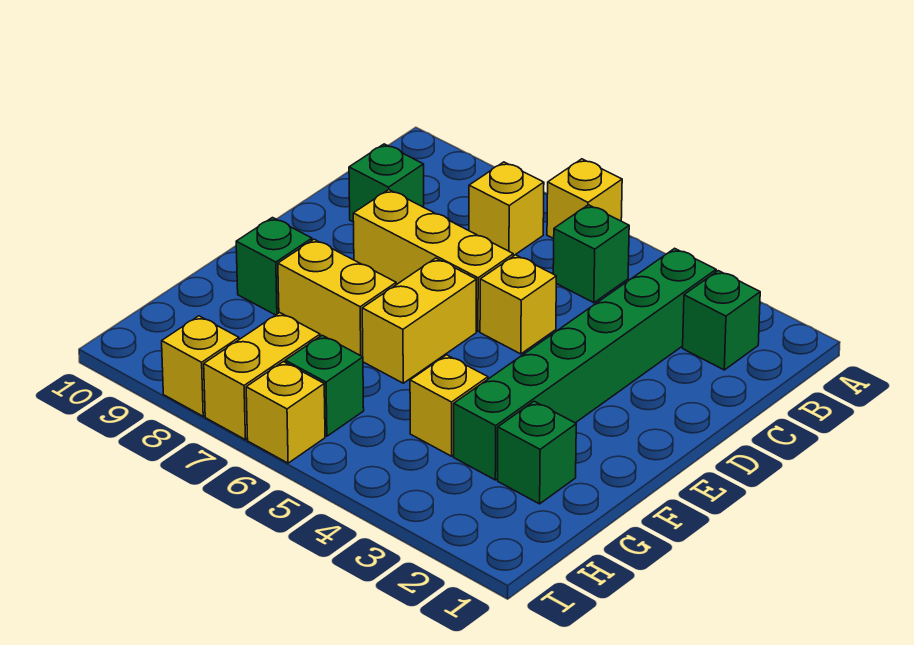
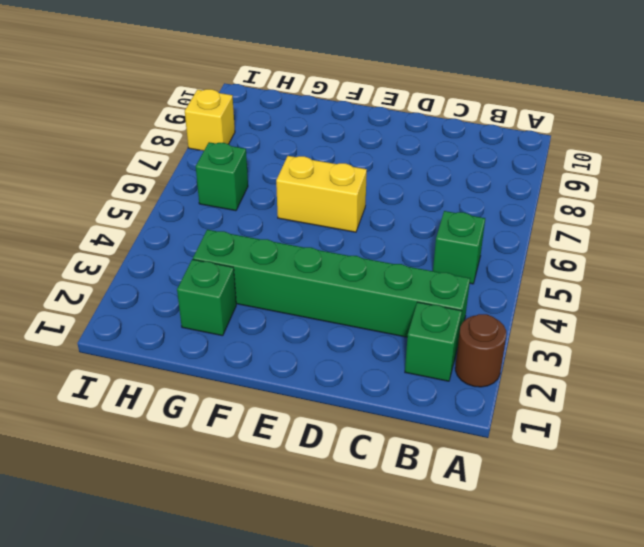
brown 1x1 round brick [455,314,506,387] -> none
none -> yellow 1x1 brick [547,159,622,239]
none -> yellow 1x1 brick [469,162,544,256]
none -> green 1x1 brick [349,144,424,222]

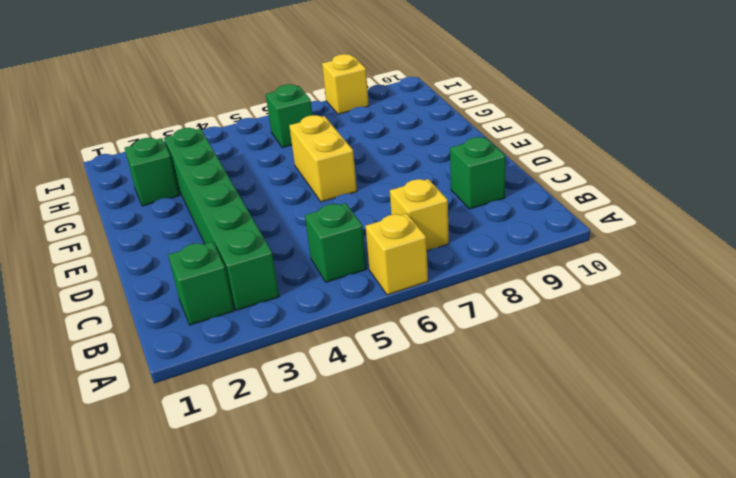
none -> yellow 1x1 brick [480,255,556,354]
none -> yellow 1x3 brick [353,190,513,331]
none -> yellow 1x2 brick [278,239,396,357]

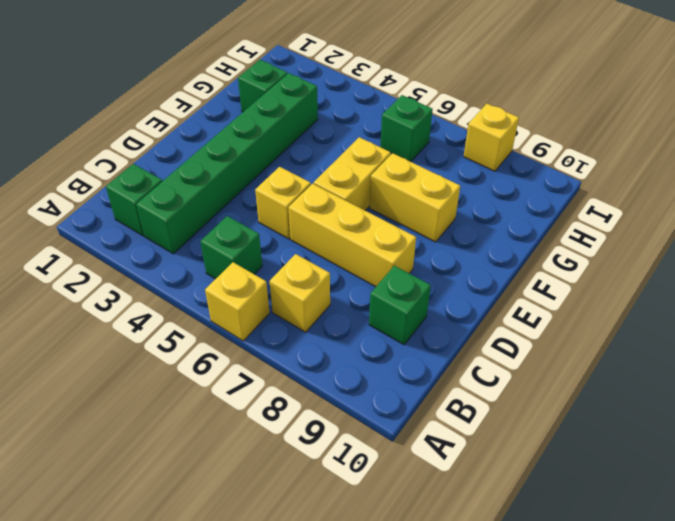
none -> green 1x1 brick [236,218,312,315]
none -> yellow 1x1 brick [410,355,488,456]
none -> yellow 1x2 brick [204,313,320,440]

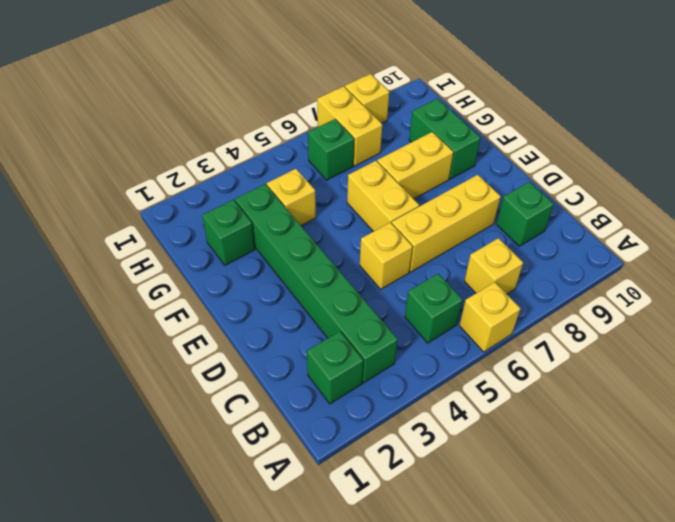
green 1x2 brick [409,99,480,179] -> green 1x1 brick [236,218,312,315]
none -> yellow 1x1 brick [246,362,325,463]

